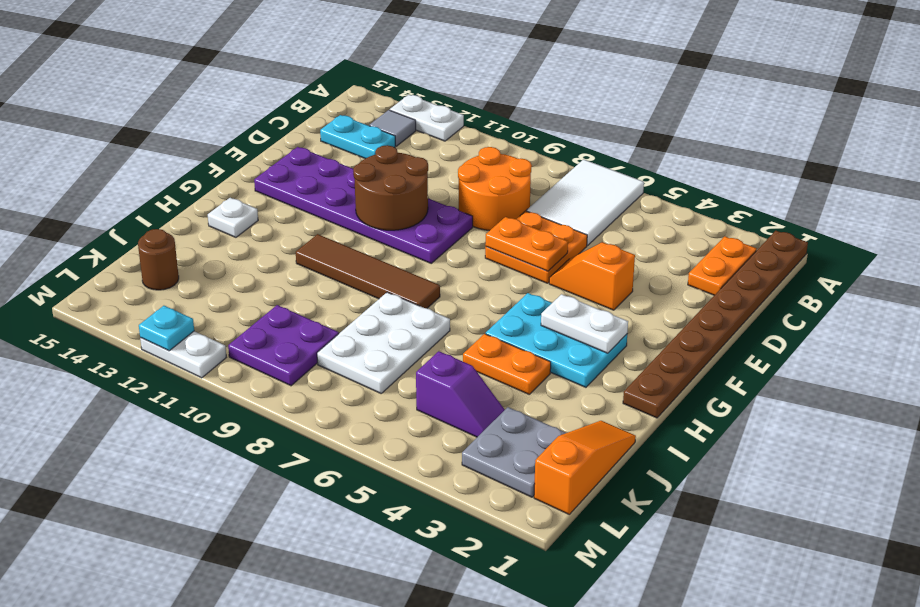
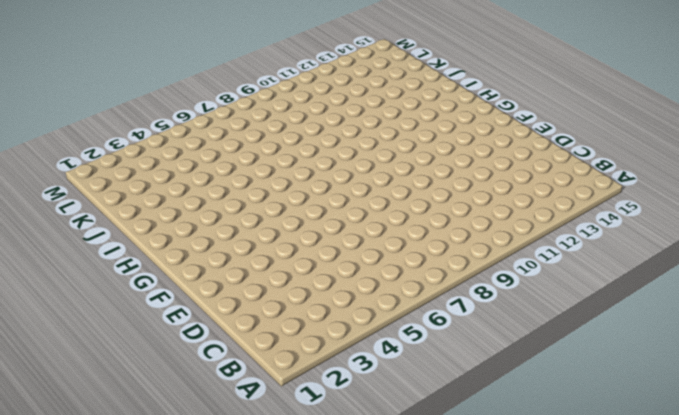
none -> brown 1x8 plate [623,231,808,418]
none -> white 2x3 tile [526,159,644,246]
none -> white 1x2 plate [390,95,464,141]

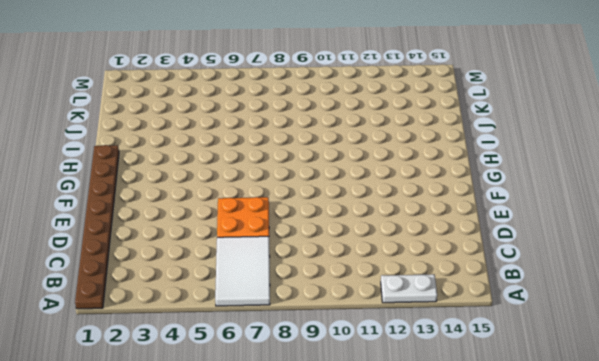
none -> orange 1x2 plate [688,236,757,295]
none -> grey 1x1 tile [369,110,416,146]
none -> orange 2x2 round brick [458,147,532,231]

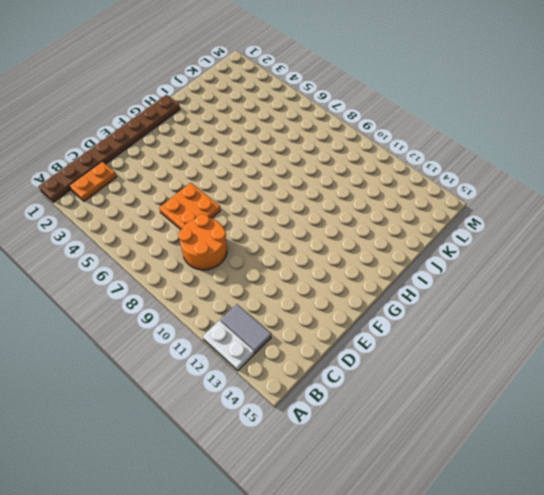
grey 1x2 tile [221,304,271,353] -> grey 1x1 tile [369,110,416,146]
none -> white 2x3 tile [526,159,644,246]
none -> cyan 1x2 plate [320,115,395,159]
none -> orange 1x2 slope [549,242,635,310]

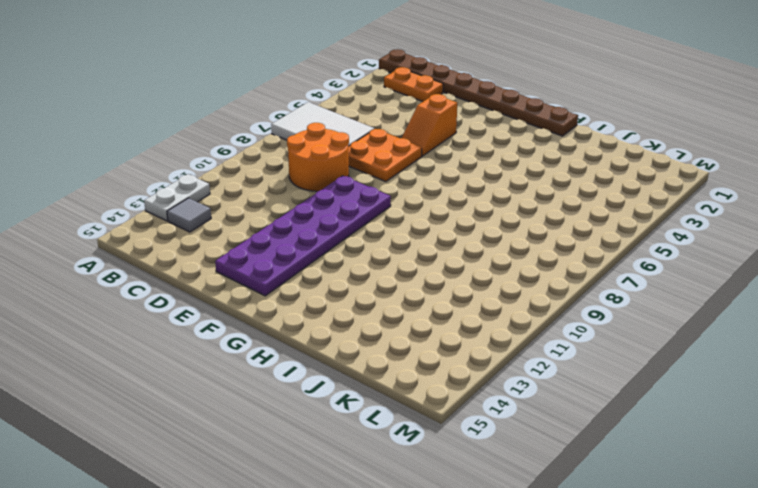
none -> cyan 1x2 plate [320,115,395,159]
none -> cyan 2x3 plate [486,293,627,387]
none -> brown 1x4 tile [296,234,440,308]

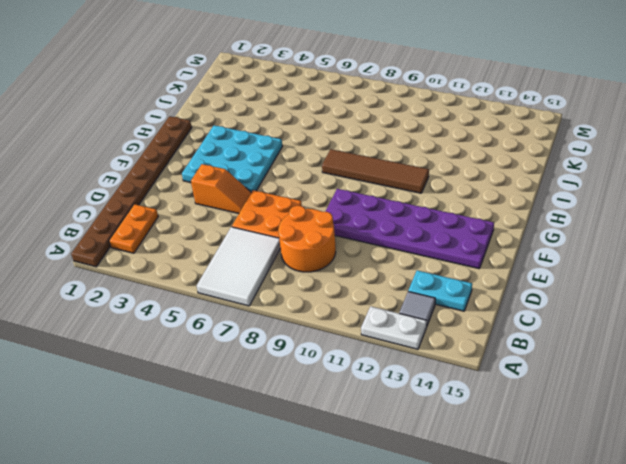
cyan 3x3 plate [182,125,282,192] -> cyan 2x3 plate [486,293,627,387]
none -> white 1x1 plate [208,198,258,237]
none -> orange 1x2 plate [463,334,551,394]
none -> white 2x3 plate [317,292,450,393]

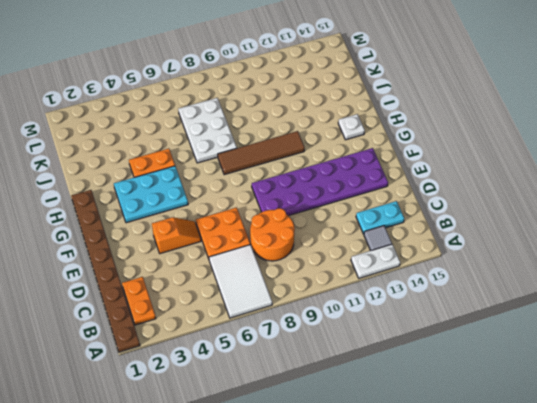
none -> orange 1x3 slope [534,421,636,514]
none -> grey 2x2 plate [462,407,566,497]
none -> purple 1x2 slope [416,351,505,437]

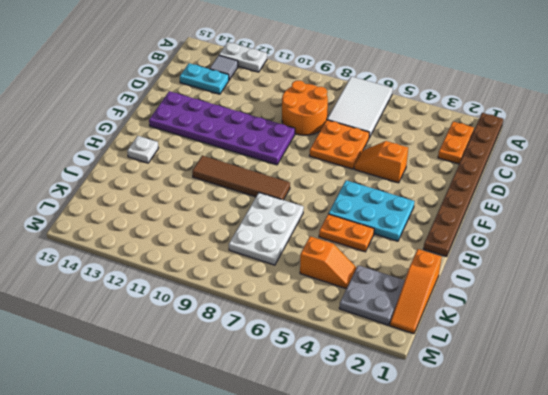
orange 1x3 slope [390,249,441,334] -> orange 1x3 slope turned to [534,421,636,514]
orange 1x2 slope [300,236,356,289] -> purple 1x2 slope [416,351,505,437]
none -> purple 2x2 plate [228,305,339,386]
none -> brown 1x1 round brick [138,229,179,290]
none -> white 1x2 plate [140,331,226,378]

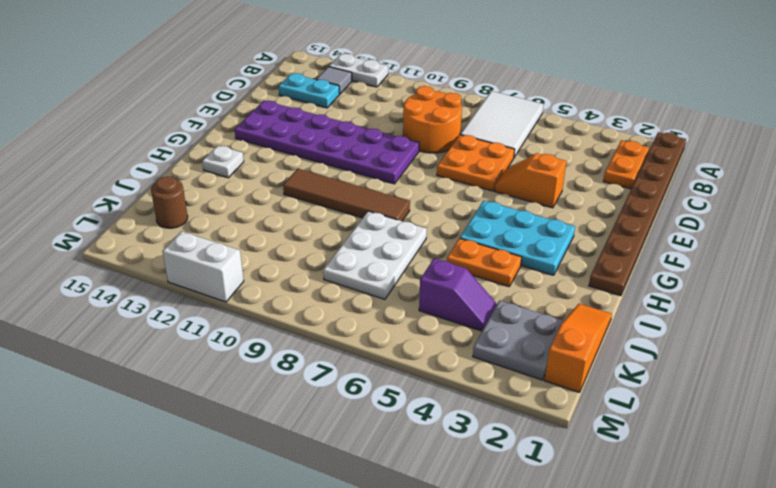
white 1x2 brick [162,231,244,302] -> white 1x2 plate [140,331,226,378]
none -> purple 2x2 plate [228,305,339,386]
none -> orange 1x2 plate [485,217,568,271]
none -> brown 2x2 round brick [353,145,428,230]

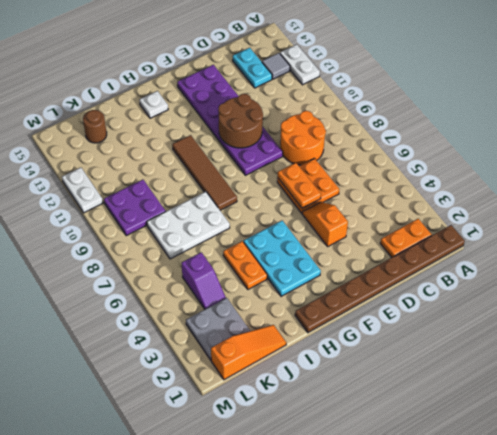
none -> white 2x3 tile [526,159,644,246]
none -> white 1x2 plate [541,294,628,353]
none -> cyan 1x1 plate [139,306,194,351]

